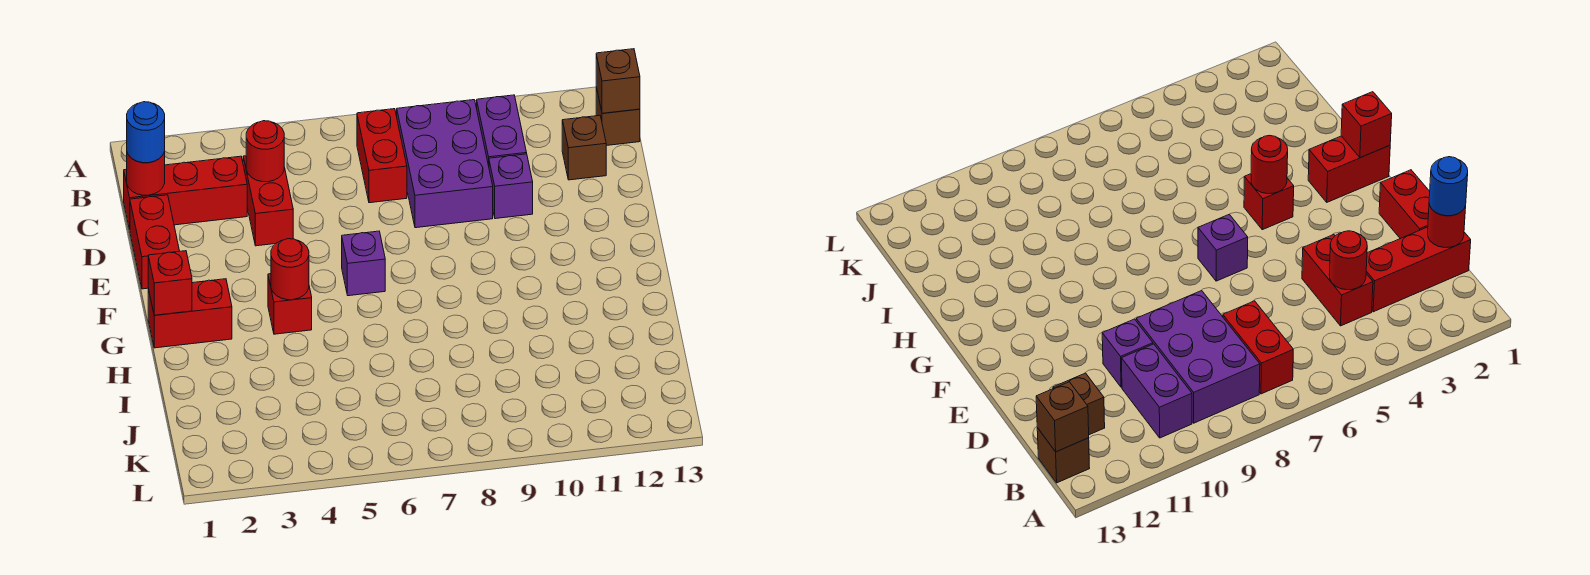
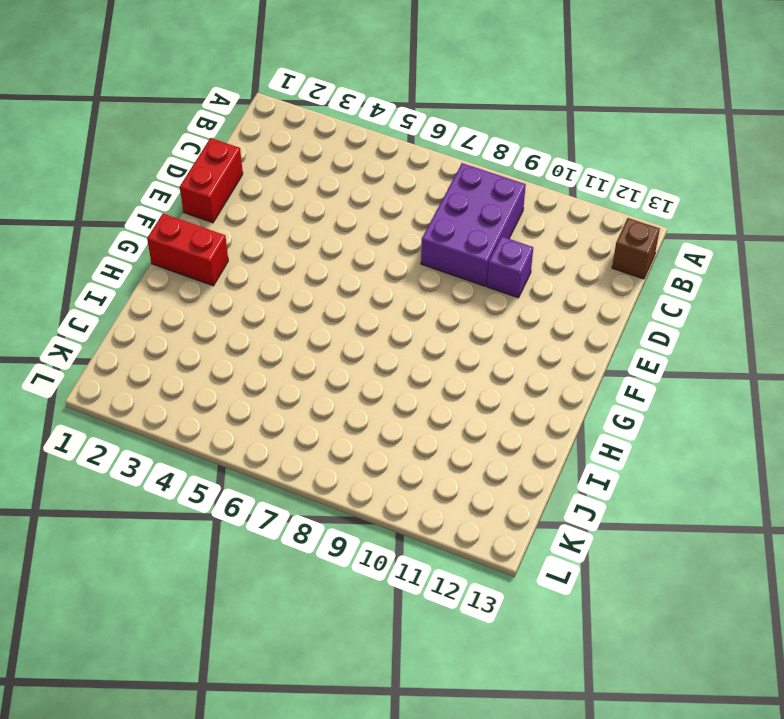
none -> red 1x2 brick [357,109,407,203]
none -> purple 1x2 brick [477,95,527,166]
none -> red 1x3 brick [124,156,247,229]

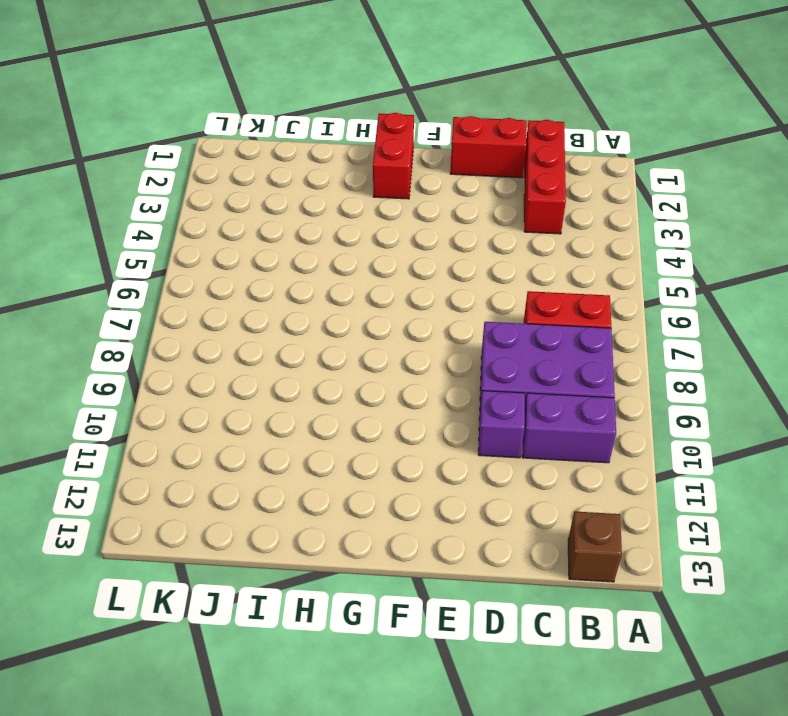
none -> red 1x2 brick [243,156,293,246]
none -> brown 1x1 brick [562,115,606,180]
none -> purple 1x1 brick [342,231,385,296]

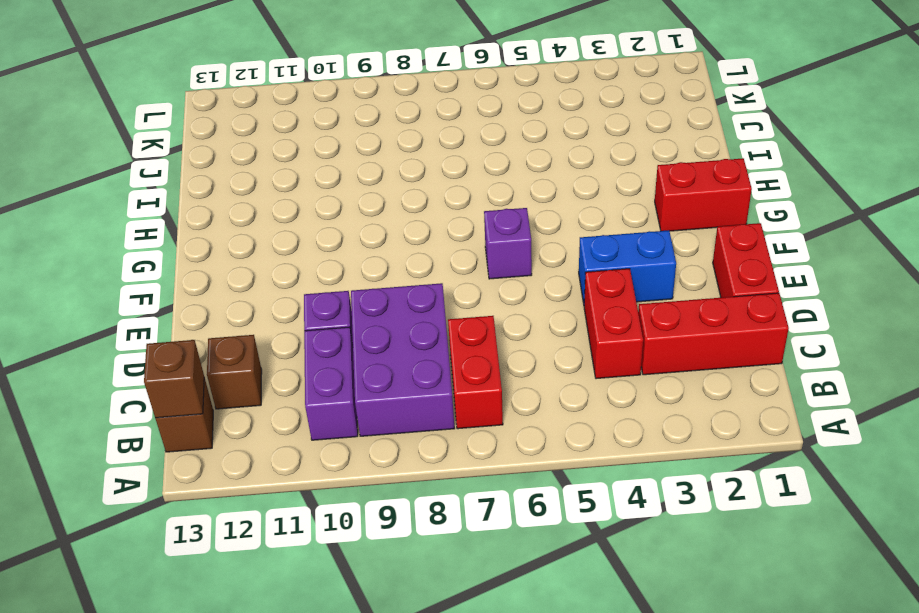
blue 1x2 brick [579,230,676,303] -> none
none -> red 1x1 brick [268,274,312,334]
none -> red 1x1 round brick [127,152,165,195]
none -> red 1x1 round brick [246,121,284,182]

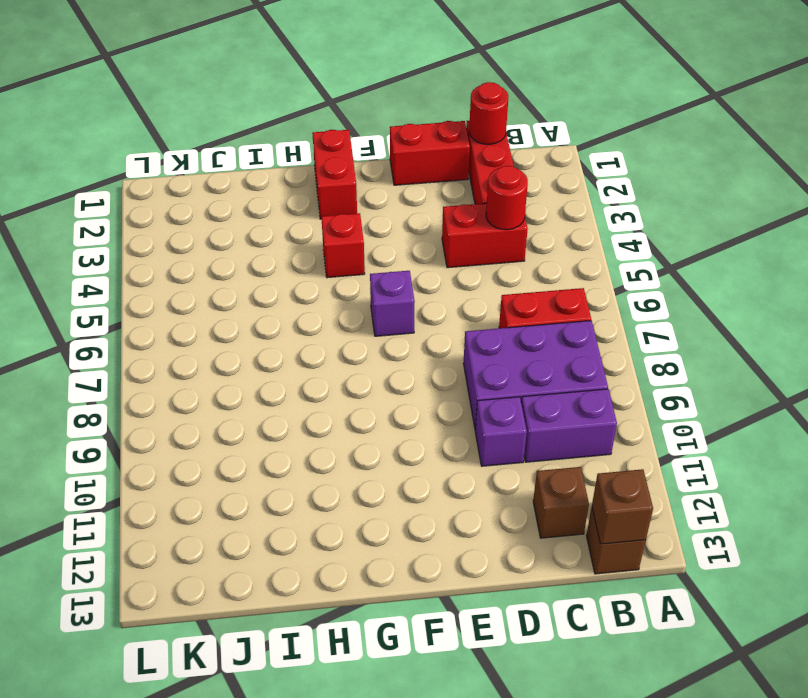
none -> red 1x1 brick [148,251,192,315]
none -> red 1x1 round brick [271,239,309,300]
none -> blue 1x1 round brick [127,102,165,163]

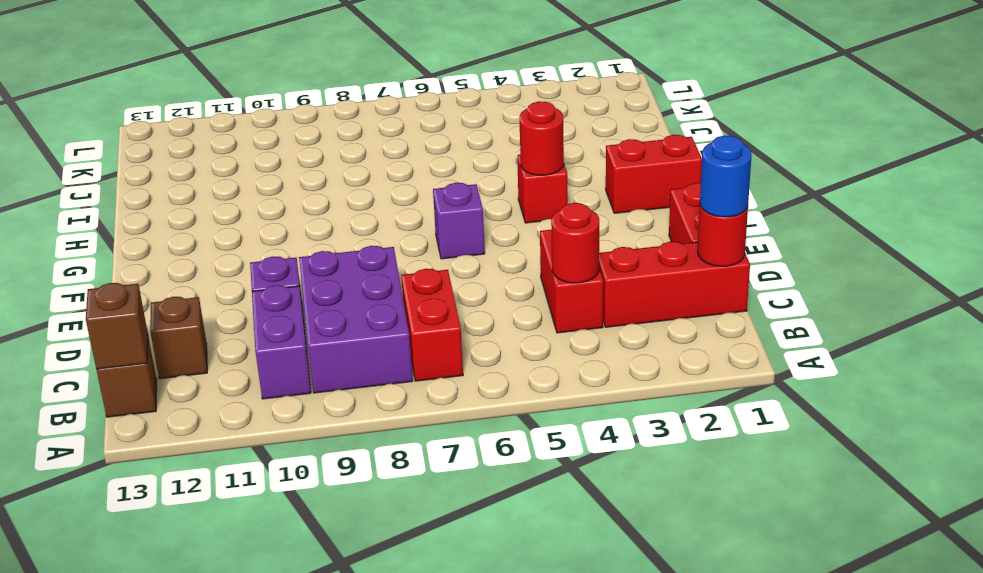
none -> red 1x1 brick [148,251,192,315]

